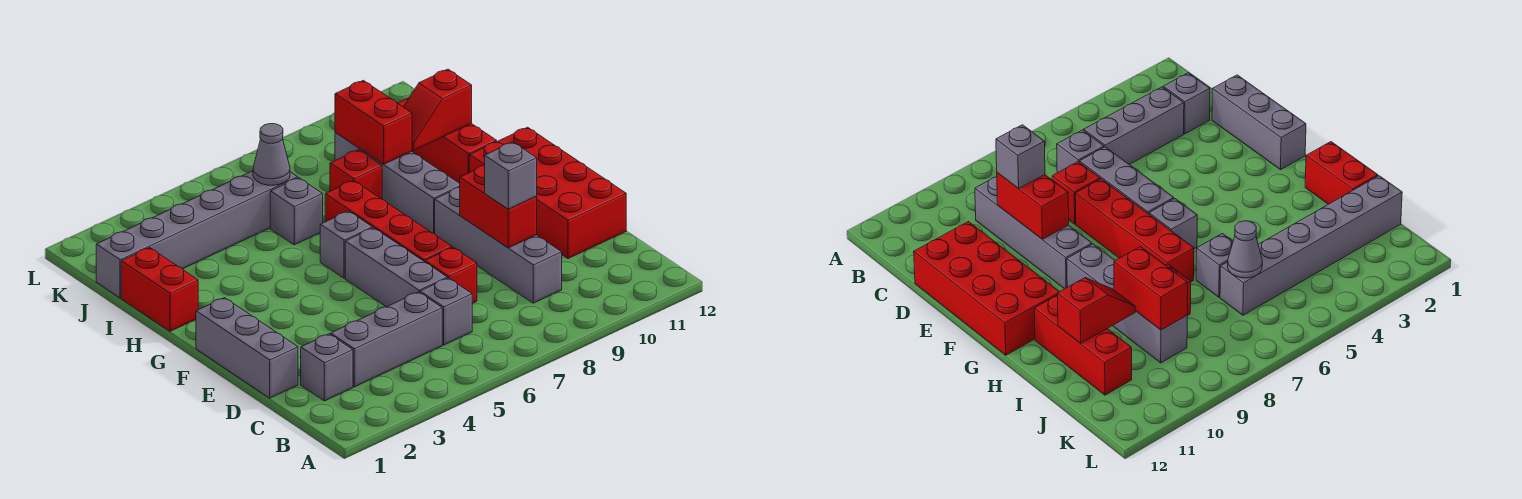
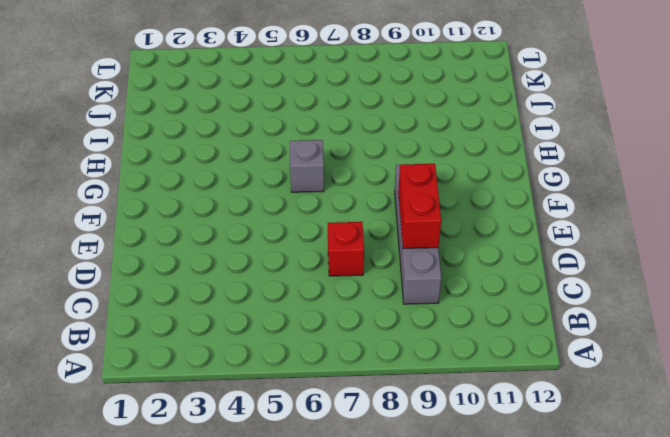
none -> grey 1x1 brick [301,334,353,401]
none -> grey 1x3 brick [331,292,442,387]
none -> grey 1x1 brick [420,278,472,345]

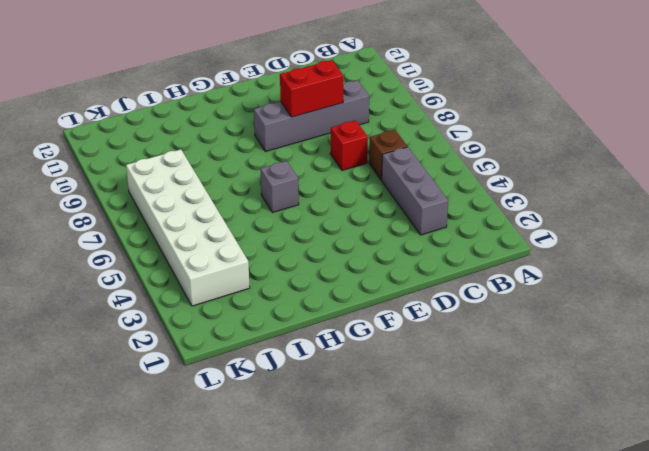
brown 1x1 brick [369,130,407,180] -> grey 1x1 brick [420,278,472,345]
white 2x6 brick [126,149,250,306] -> grey 1x6 brick [96,171,298,298]
none -> grey 1x1 brick [301,334,353,401]
none -> grey 1x3 brick [196,298,298,398]
none -> grey 1x3 brick [345,228,447,307]

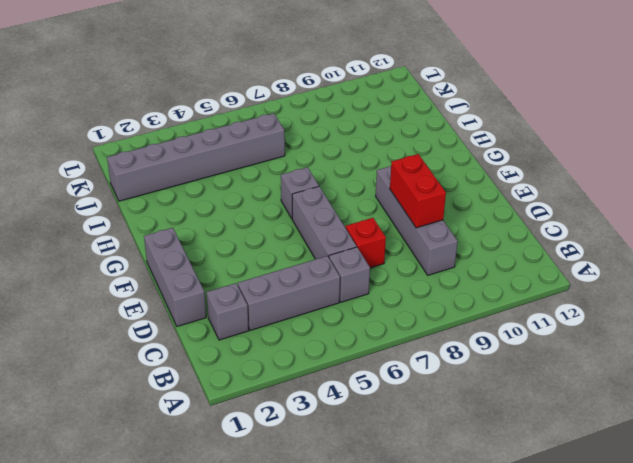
none -> red 2x4 brick [469,127,626,259]
none -> red 1x4 brick [325,180,452,262]
none -> grey 1x4 brick [335,132,460,234]

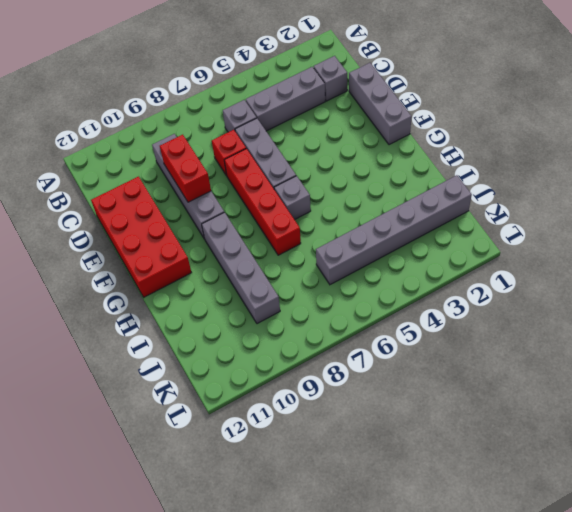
none -> red 1x2 brick [121,248,198,331]
none -> red 1x3 brick [398,98,497,183]
none -> grey 1x1 brick [270,178,323,245]

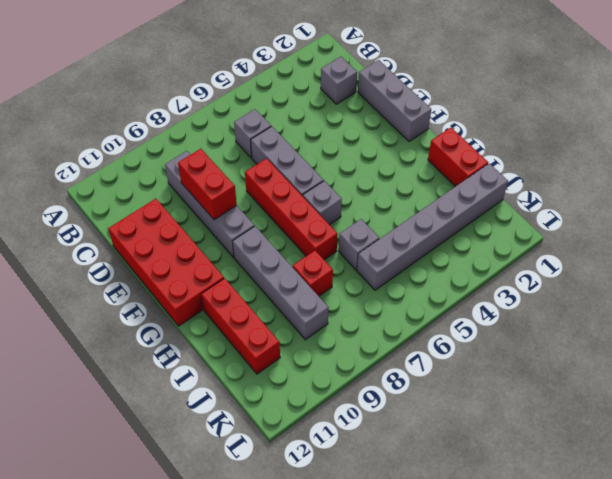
none -> grey 1x3 brick [331,292,442,387]
none -> red 1x1 brick [425,247,477,303]
none -> red 1x2 brick [335,80,412,164]

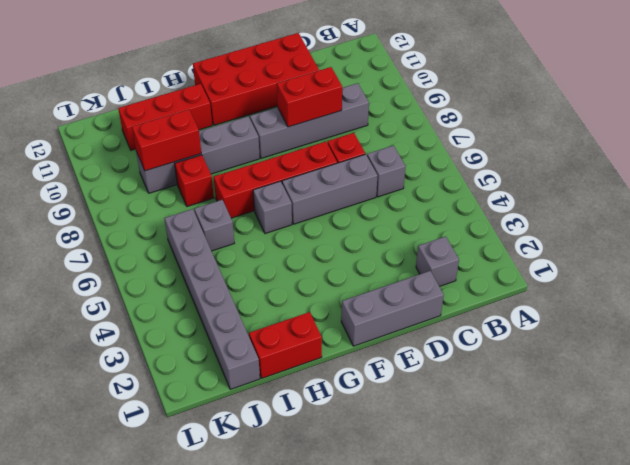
none -> grey 1x3 brick [331,292,442,387]
none -> red 1x2 slope [403,69,472,150]
none -> grey 1x1 cone [253,124,290,185]

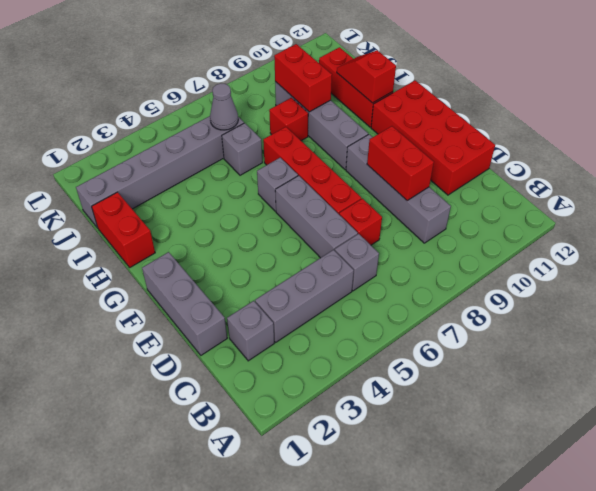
red 1x2 slope [337,50,396,103] -> red 1x2 slope turned to [403,69,472,150]
none -> grey 1x1 brick [485,142,537,209]

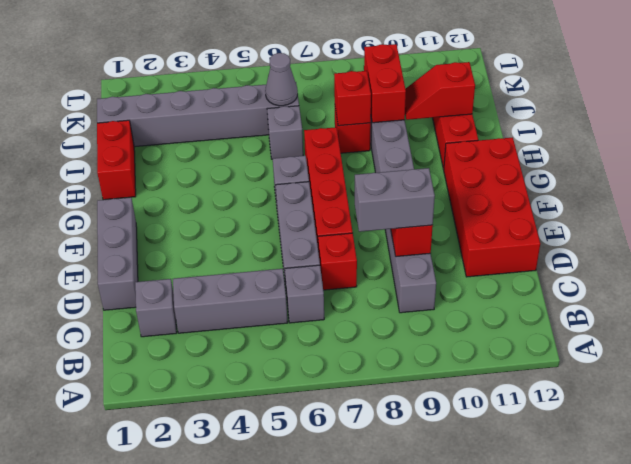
grey 1x2 brick [355,168,435,232] -> grey 1x1 brick [485,142,537,209]
red 1x1 brick [334,71,371,126] -> none

